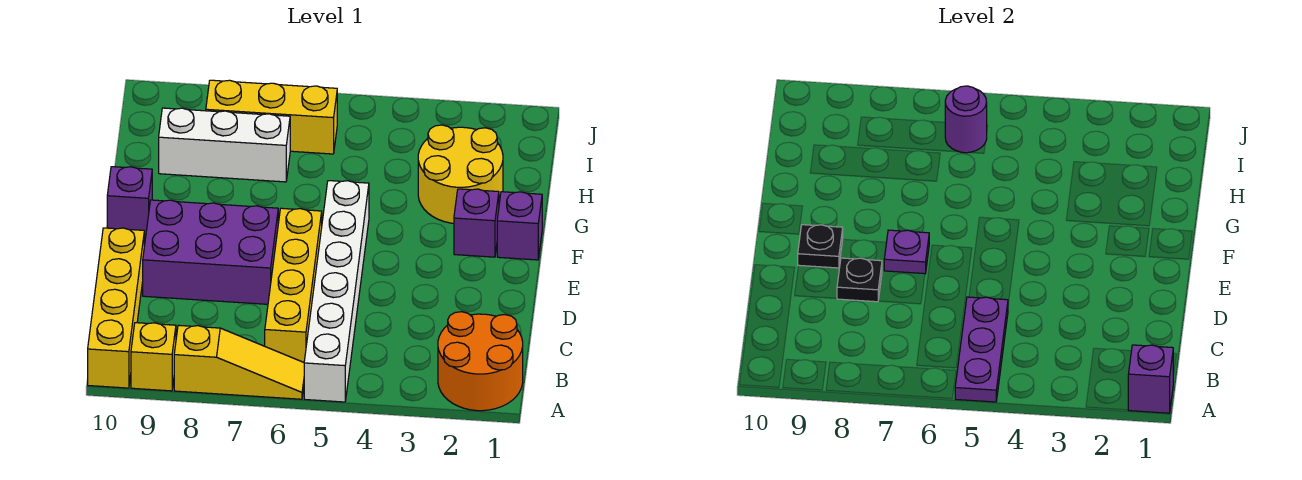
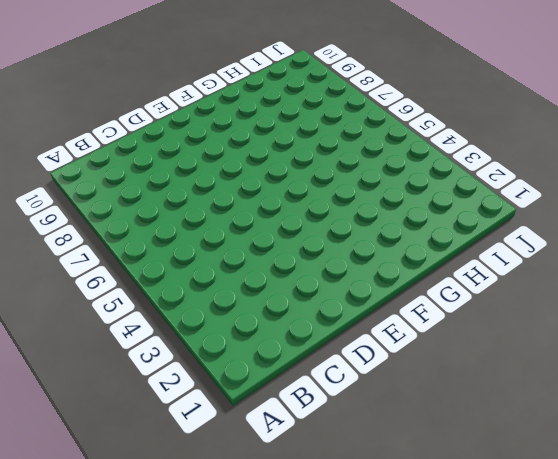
none -> orange 2x2 round brick [438,312,523,411]
none -> white 1x6 brick [304,181,369,402]
none -> yellow 1x3 slope [174,325,304,399]

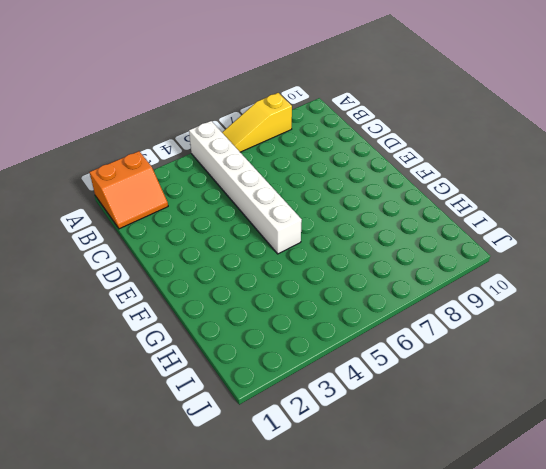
orange 2x2 slope [90,151,168,229] -> orange 2x2 round brick [438,312,523,411]
none -> yellow 1x1 brick [131,323,176,391]
none -> yellow 1x4 brick [88,228,144,388]
none -> yellow 1x4 brick [265,208,322,362]

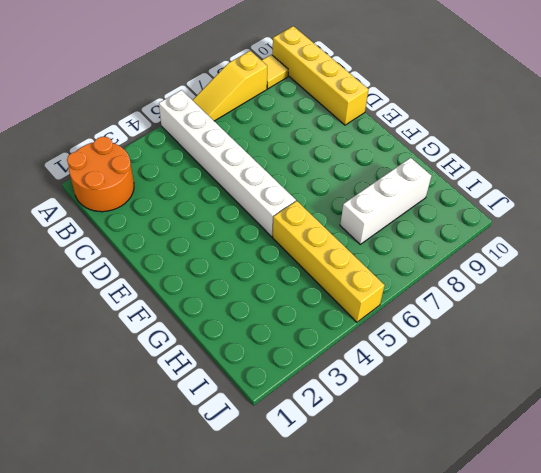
yellow 1x1 tile [261,55,288,89] -> yellow 1x1 brick [131,323,176,391]
yellow 1x4 brick [273,201,385,322] -> yellow 1x4 brick moved to [265,208,322,362]
none -> purple 2x3 brick [143,200,278,304]
none -> purple 1x1 brick [497,192,542,260]
none -> purple 1x1 brick [454,189,499,257]

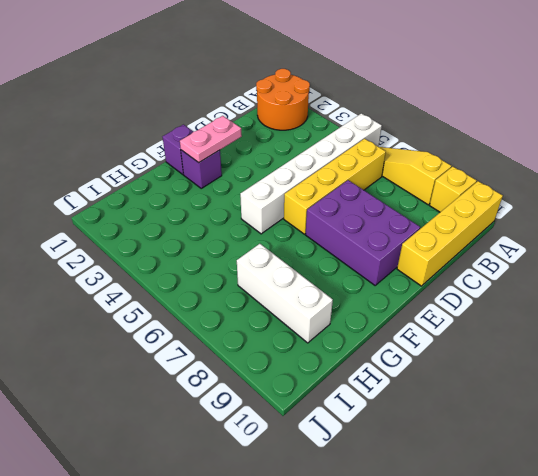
pink 1x2 plate [180,116,242,163] -> none
none -> purple 1x1 brick [107,167,152,235]
none -> yellow 2x2 round brick [418,125,503,223]
none -> yellow 1x3 brick [206,80,337,154]

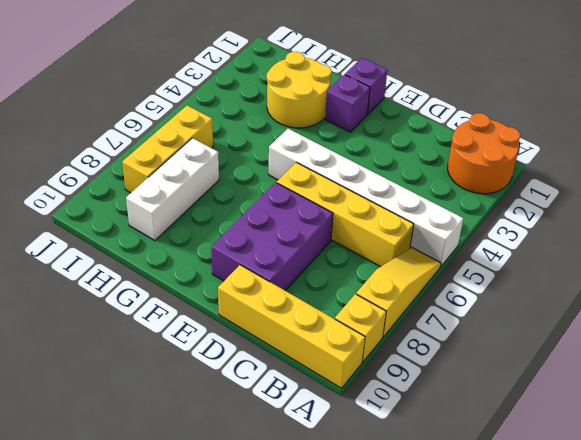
none -> purple 1x1 brick [107,167,152,235]
none -> purple 1x1 brick [1128,345,1173,413]
none -> purple 1x3 plate [955,297,1008,402]

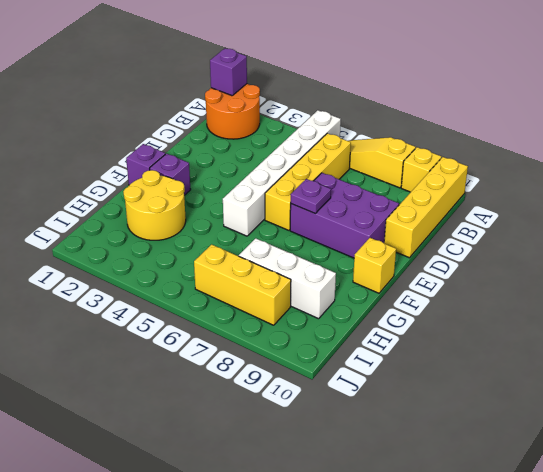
yellow 1x1 brick [353,238,396,293] -> purple 1x1 brick [107,167,152,235]
none -> purple 1x3 plate [955,297,1008,402]
none -> black 1x1 plate [837,258,882,302]
none -> black 1x1 plate [798,225,843,268]

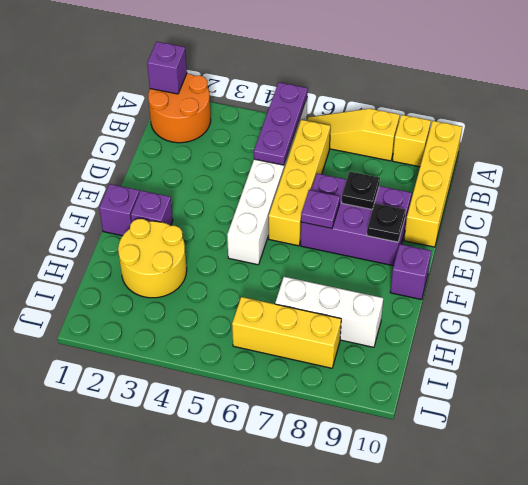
none -> purple 1x1 round brick [945,86,987,153]

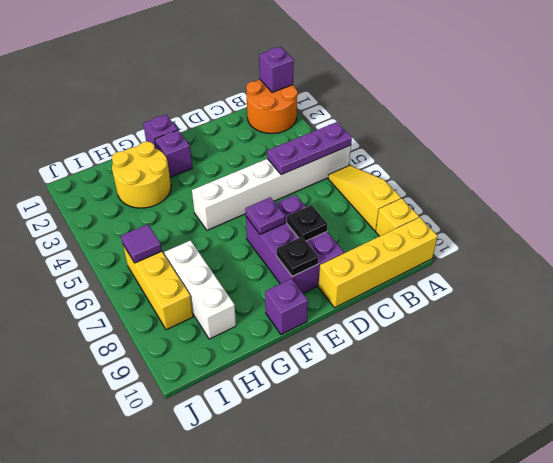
purple 1x1 tile [121,224,162,263] -> purple 1x1 round brick [945,86,987,153]
none -> yellow 1x4 brick [265,208,322,362]

